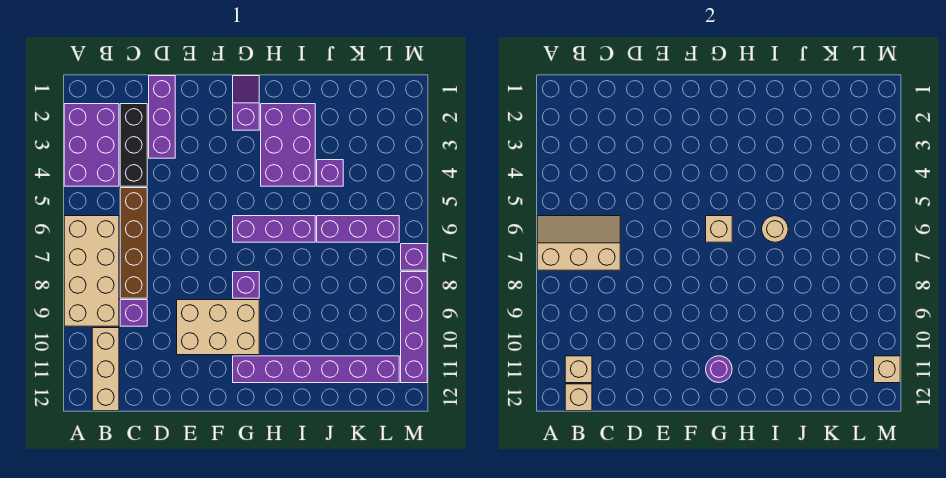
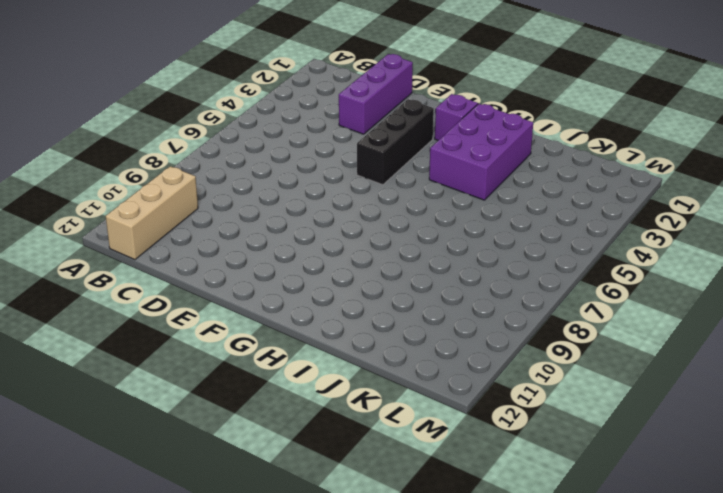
black 1x3 brick [357,99,434,185] -> black 1x3 brick moved to [120,104,147,186]
none -> purple 2x3 brick [64,104,119,186]
none -> tan 2x4 brick [64,216,119,326]
none -> brown 1x4 brick [120,188,147,298]

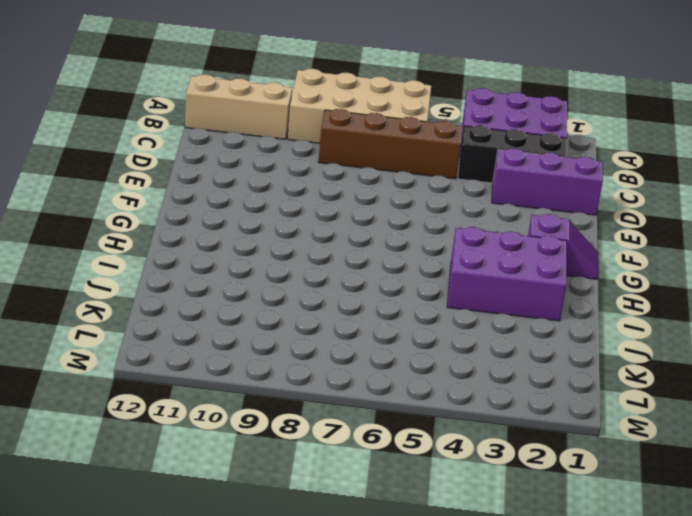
none -> purple 1x1 brick [120,300,147,326]
none -> tan 2x3 brick [177,300,259,355]
none -> purple 1x3 brick [233,216,315,242]

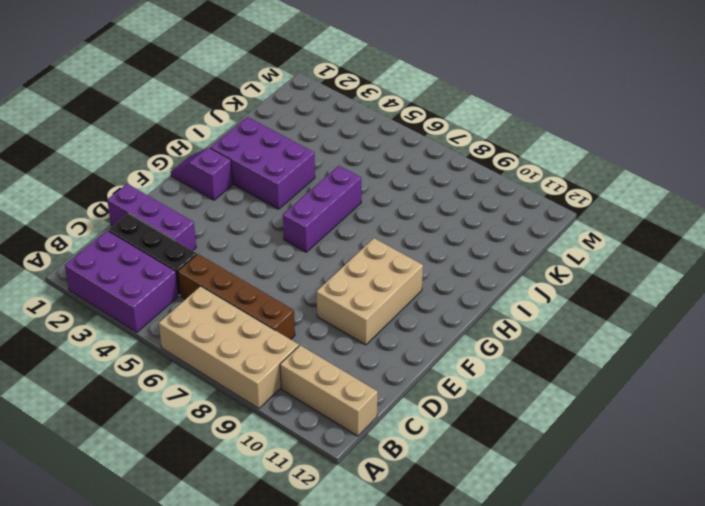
none -> purple 1x1 brick [120,300,147,326]
none -> purple 1x1 brick [233,272,259,298]
none -> purple 1x6 brick [233,356,399,383]

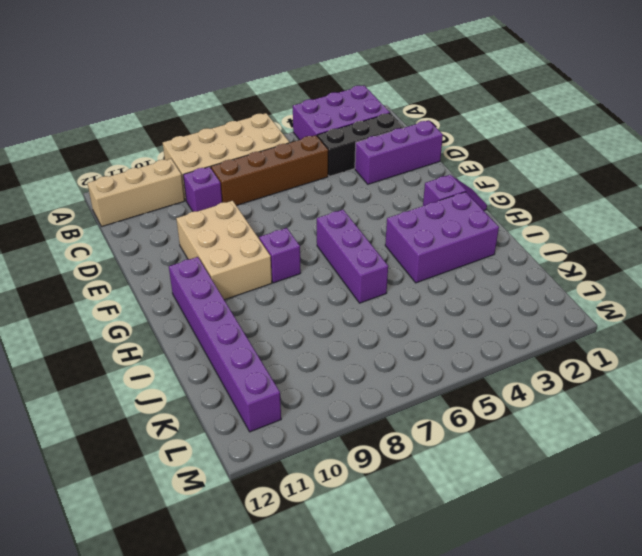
none -> purple 1x1 brick [317,160,343,186]
none -> purple 1x3 brick [317,216,399,242]
none -> purple 1x1 brick [401,244,427,270]

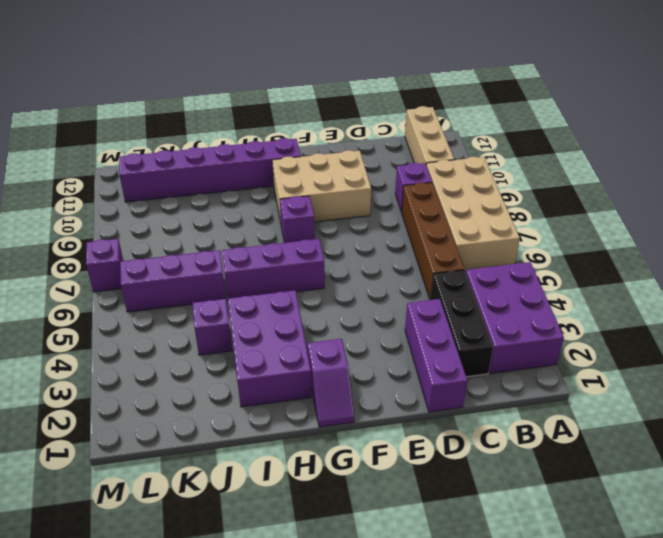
none -> purple 1x4 brick [401,272,427,383]
none -> tan 2x3 slope [537,216,620,270]
none -> tan 1x1 brick [565,356,592,383]

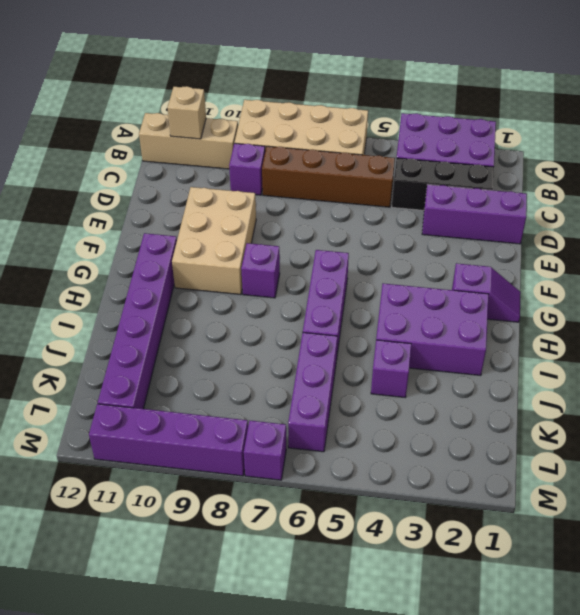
none -> tan 2x3 slope [537,216,620,270]
none -> tan 1x1 brick [565,384,592,411]
none -> tan 1x1 brick [706,216,732,242]

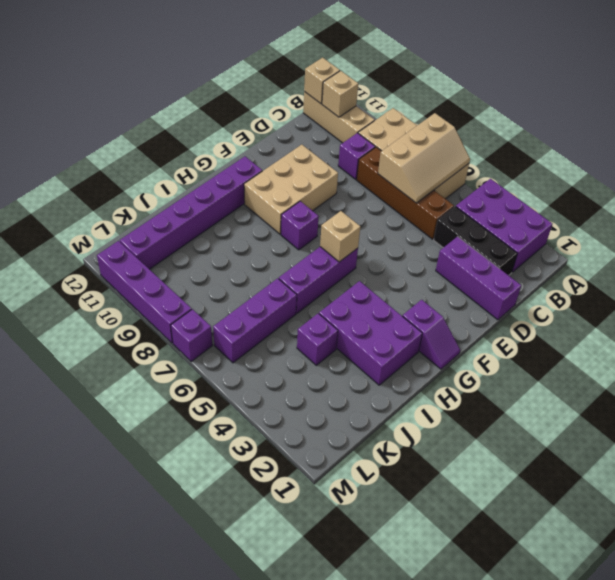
none -> purple 1x1 round brick [706,356,732,382]
none -> tan 1x1 round brick [762,216,788,242]
none -> tan 1x1 brick [874,356,900,383]

